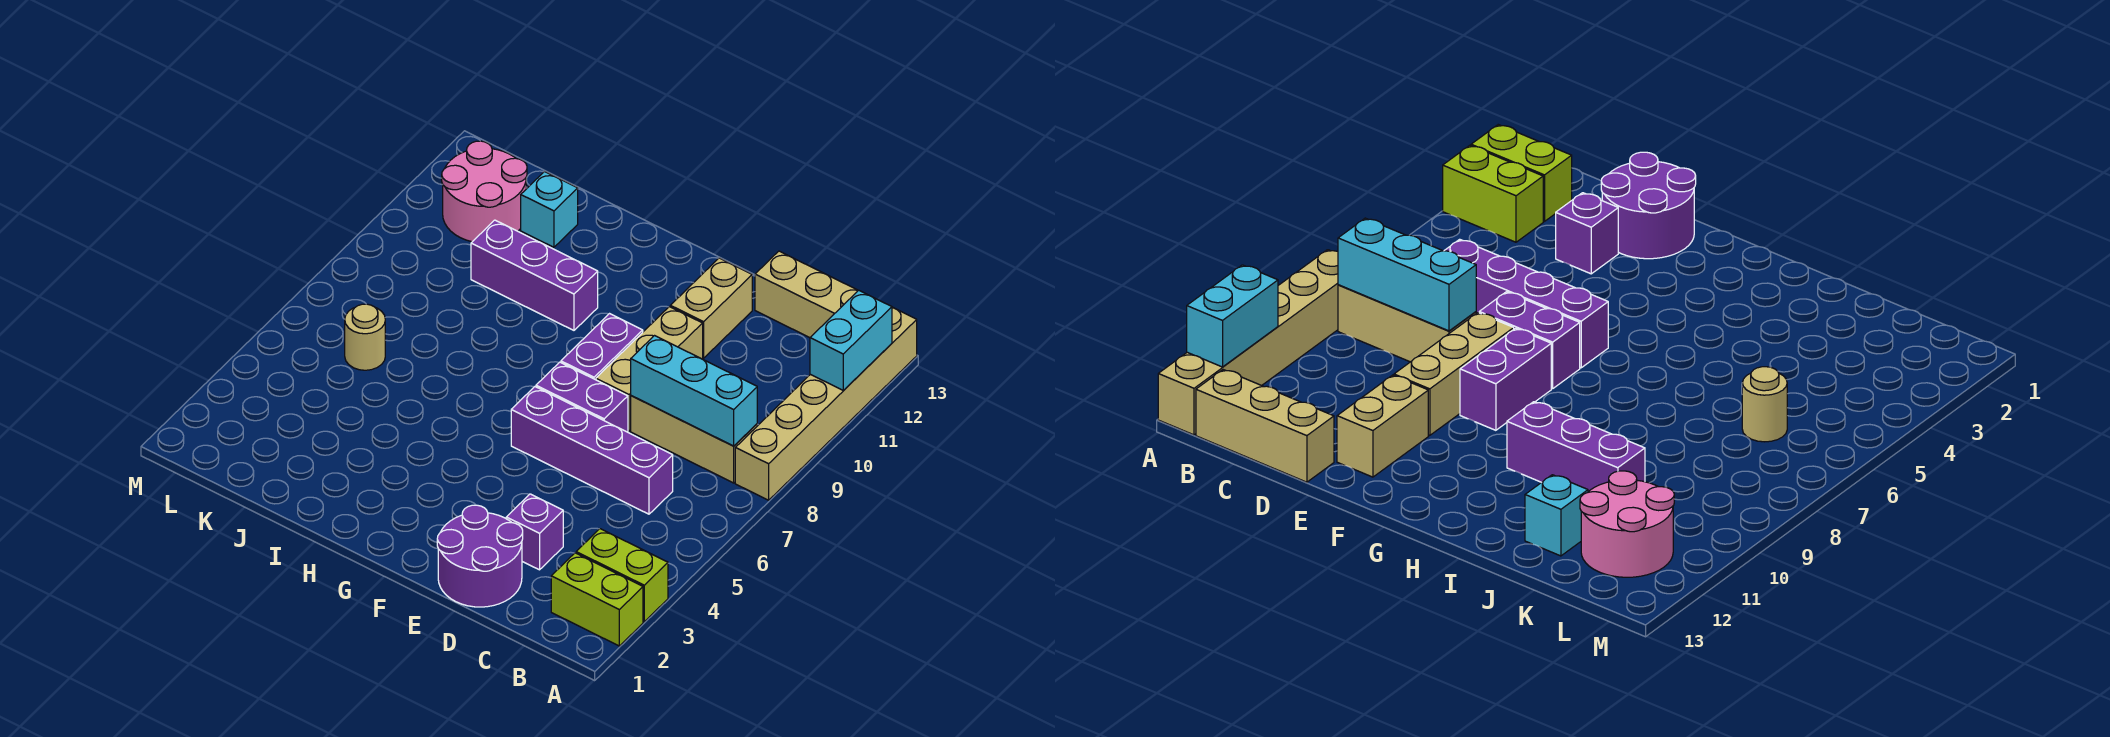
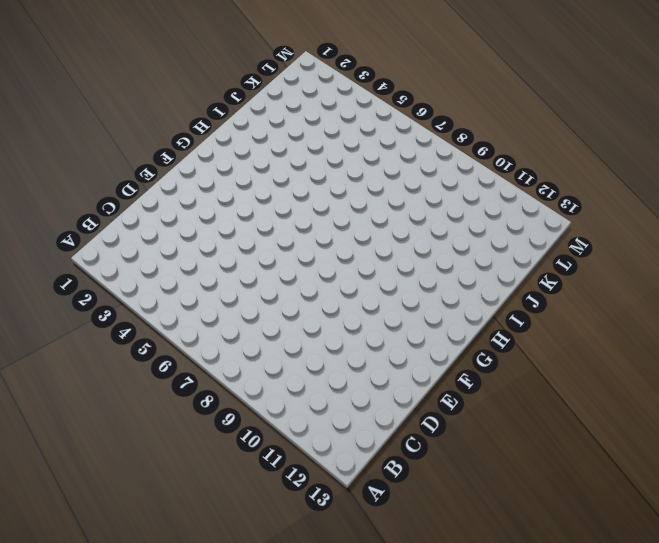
none -> lime 1x2 brick [551,553,643,646]
none -> lime 1x2 brick [576,529,668,622]
none -> tan 1x6 brick [735,307,917,500]

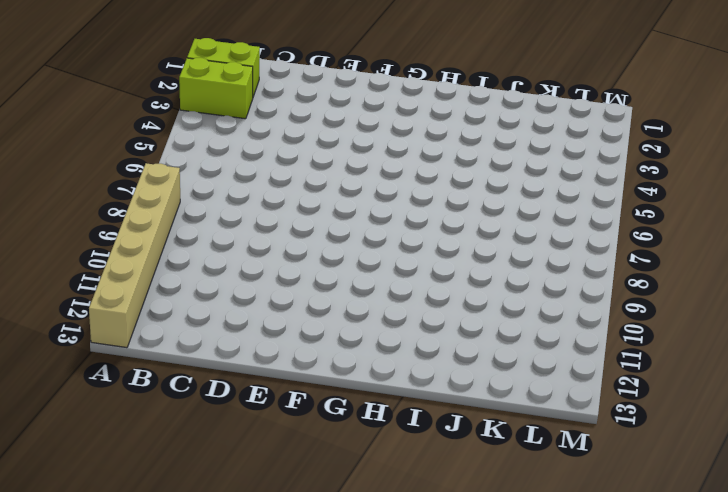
none -> tan 1x3 brick [631,396,757,483]
none -> tan 1x3 brick [755,251,858,338]
none -> purple 1x4 brick [511,387,673,514]

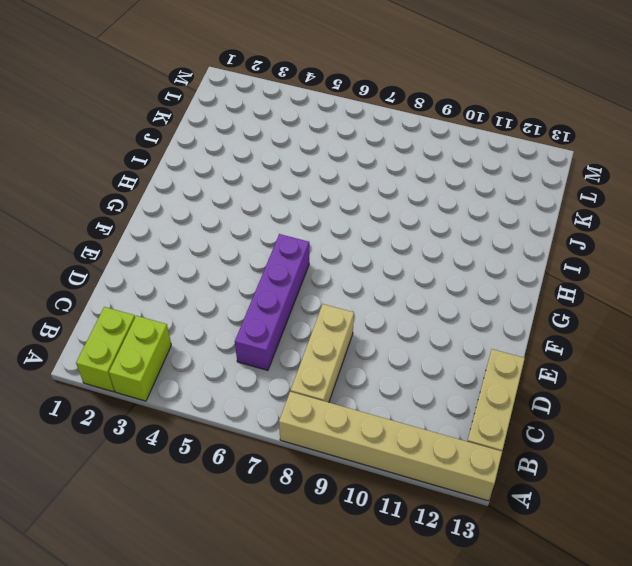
none -> purple 2x2 round brick [437,505,523,607]
none -> purple 1x1 brick [506,494,563,570]
none -> purple 1x2 brick [536,362,628,432]

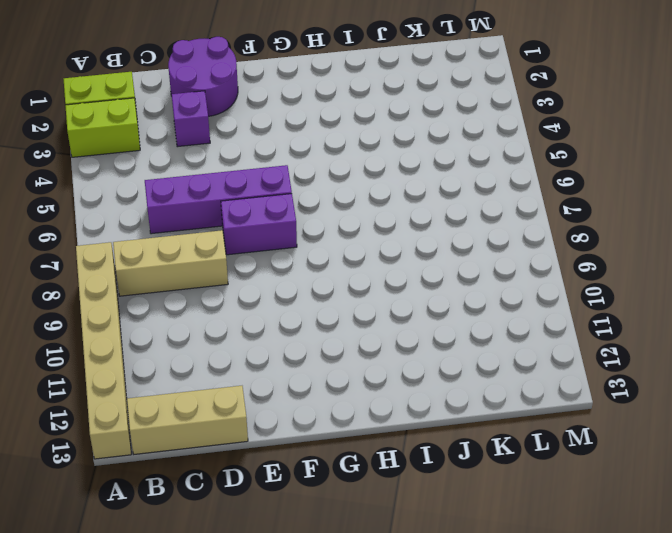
none -> tan 1x3 brick [596,307,703,431]
none -> tan 1x2 brick [670,258,752,358]
none -> purple 1x2 brick [561,314,643,380]

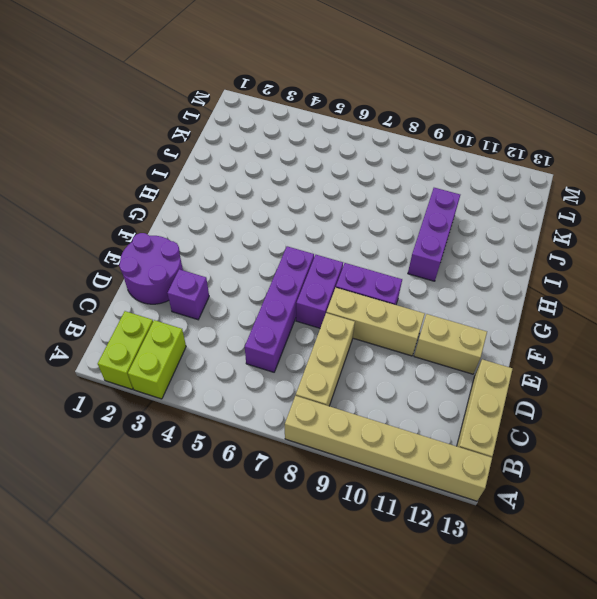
none -> cyan 1x1 brick [521,172,578,247]
none -> tan 1x1 round brick [345,304,385,370]
none -> pink 2x2 round brick [442,141,527,242]

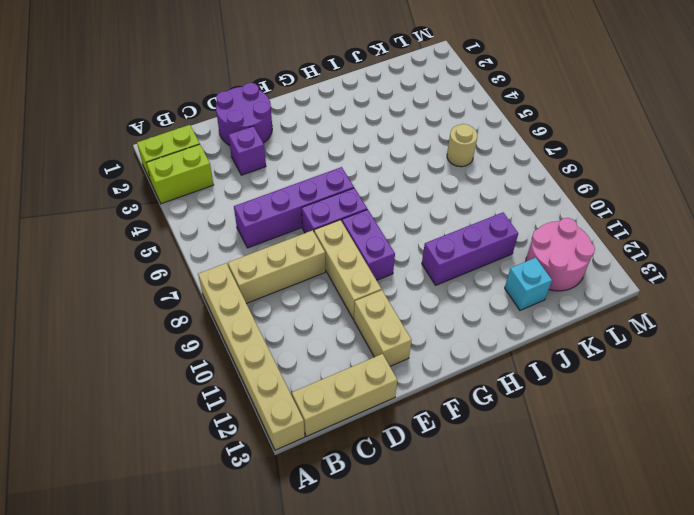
none -> cyan 1x2 brick [810,290,892,391]
none -> cyan 1x3 brick [631,336,757,446]

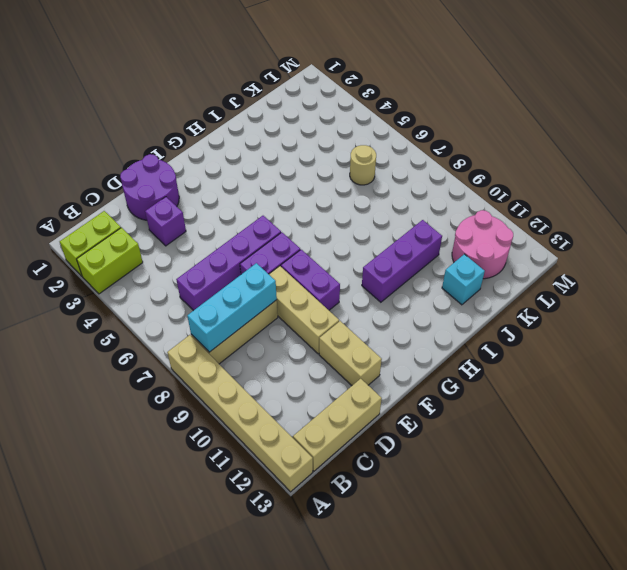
none -> cyan 1x2 brick [810,290,892,391]

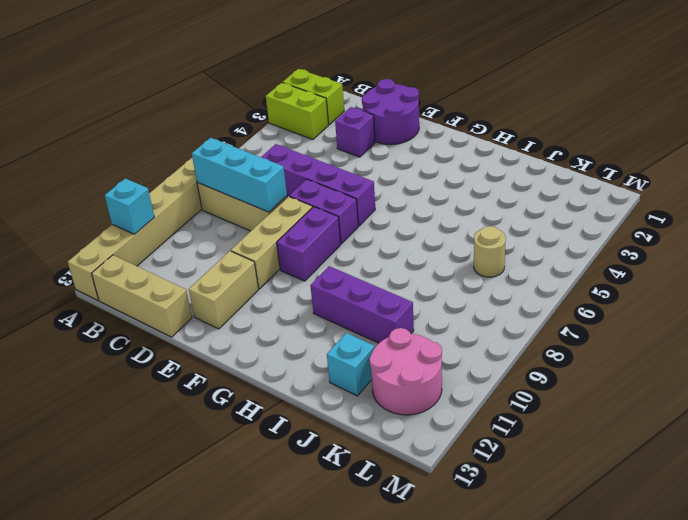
cyan 1x1 brick [105,178,154,234] -> cyan 1x2 brick [810,290,892,391]

